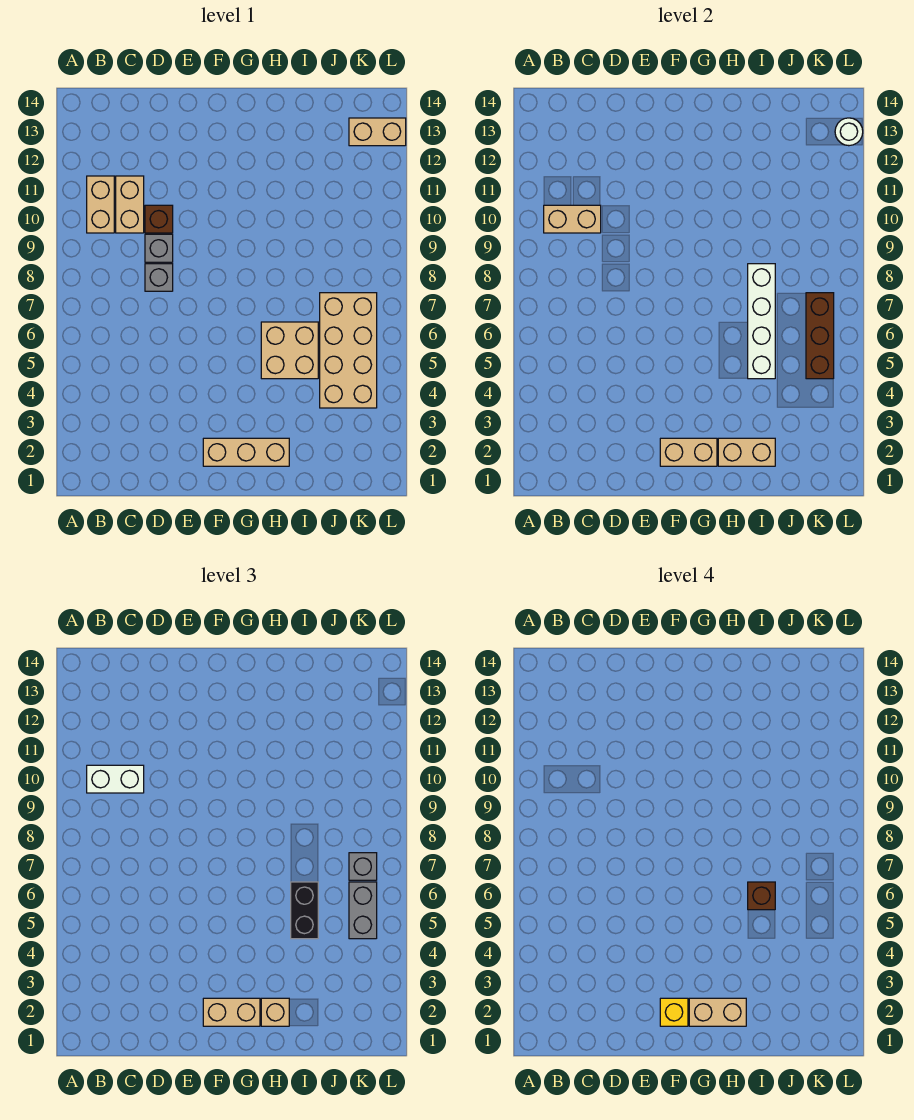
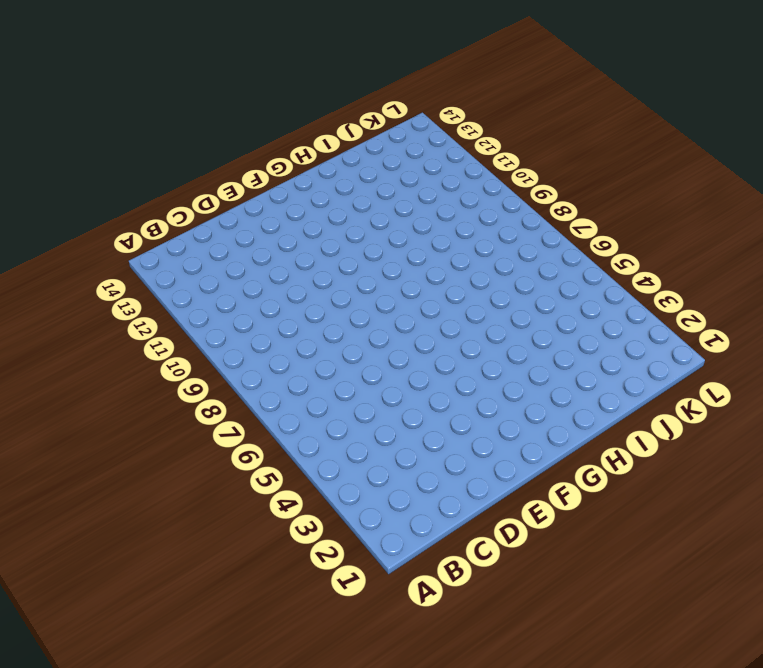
none -> tan 1x2 brick [87,176,114,233]
none -> tan 1x2 brick [116,176,144,233]
none -> grey 1x1 brick [145,264,173,291]

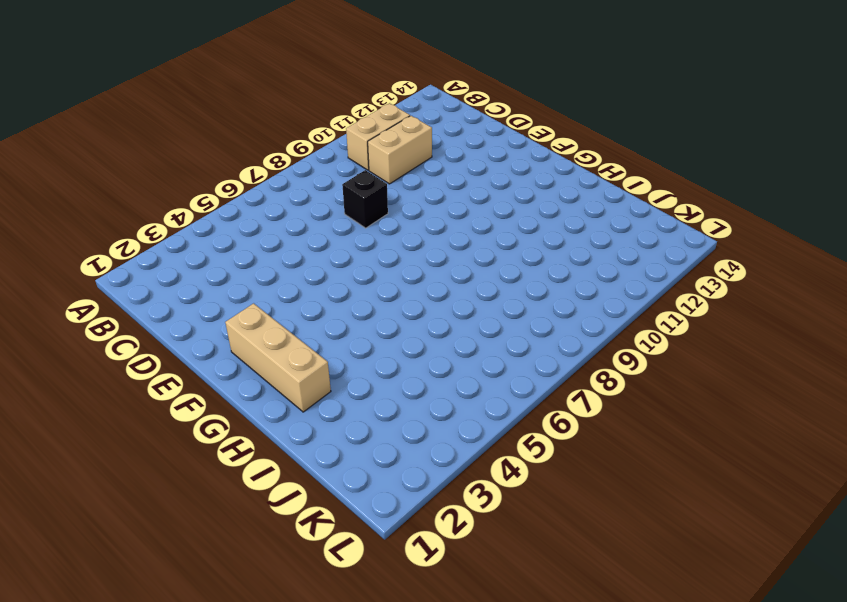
black 1x1 brick [342,170,388,228] -> grey 1x1 brick [145,264,173,291]
none -> grey 1x1 brick [145,234,173,262]
none -> brown 1x1 brick [145,205,173,233]
none -> tan 2x2 brick [261,322,318,379]

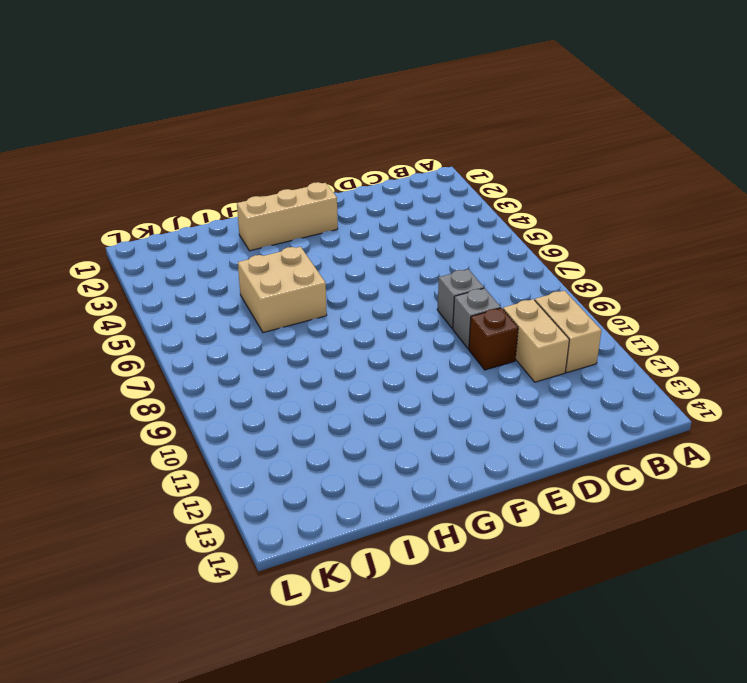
none -> tan 2x4 brick [320,293,377,408]
none -> tan 1x2 brick [349,118,406,146]
none -> tan 1x2 brick [544,205,601,233]

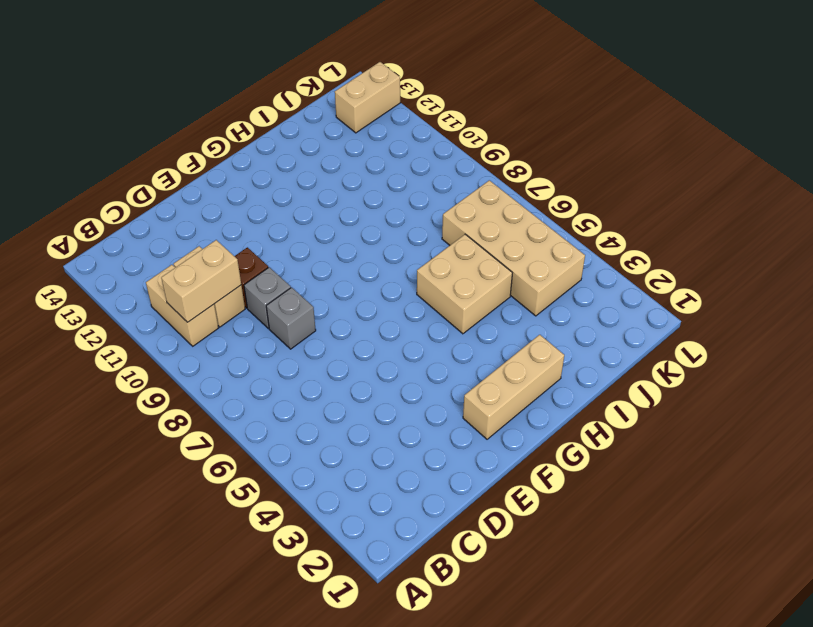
none -> tan 1x2 brick [660,438,717,466]
none -> tan 1x2 brick [718,438,775,466]
none -> white 1x4 brick [748,264,775,379]

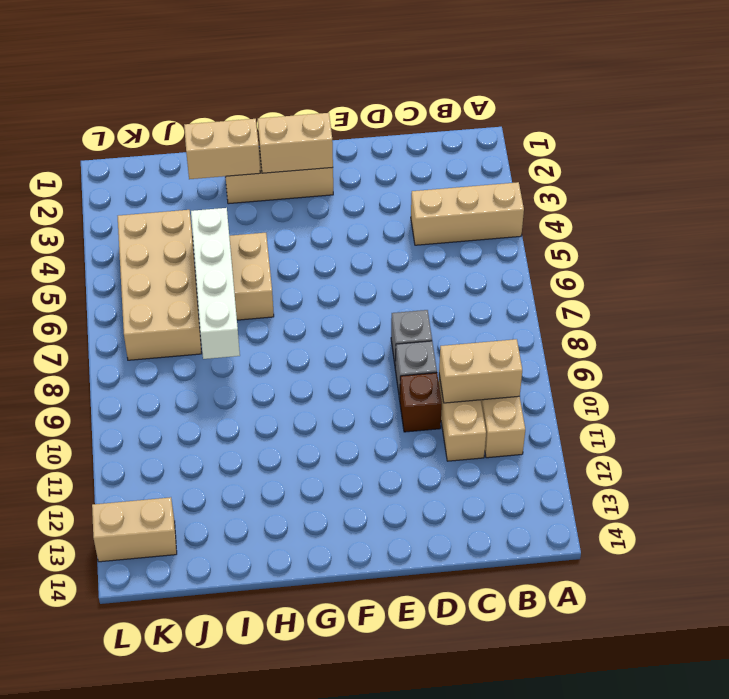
tan 1x3 brick [411,182,524,245] -> none
none -> brown 1x3 brick [806,293,834,379]
none -> white 1x1 round brick [835,118,863,146]
none -> white 1x2 brick [87,765,144,793]

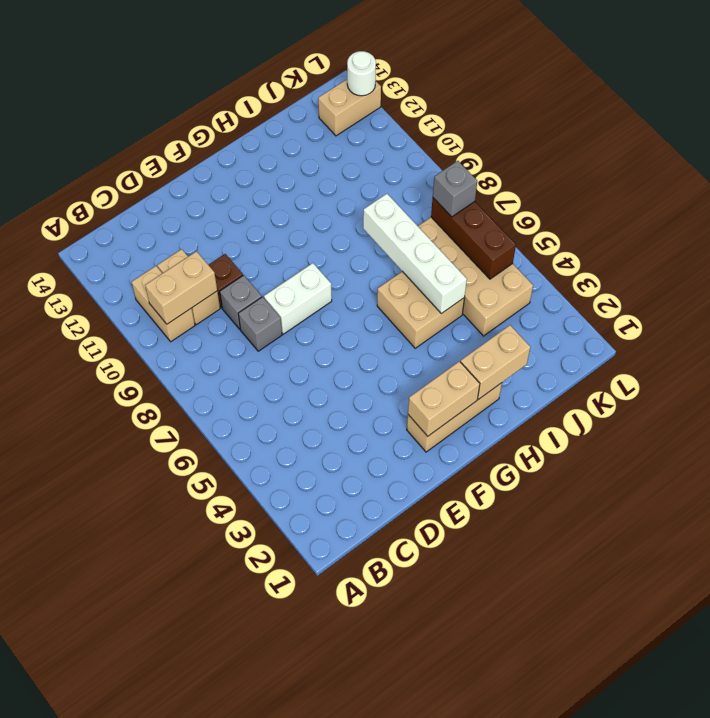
white 1x2 brick [264,263,332,334] -> white 1x2 brick moved to [87,765,144,793]
none -> tan 1x2 brick [203,998,260,1026]
none -> tan 1x1 brick [261,998,289,1026]
none -> black 1x2 brick [291,882,318,939]

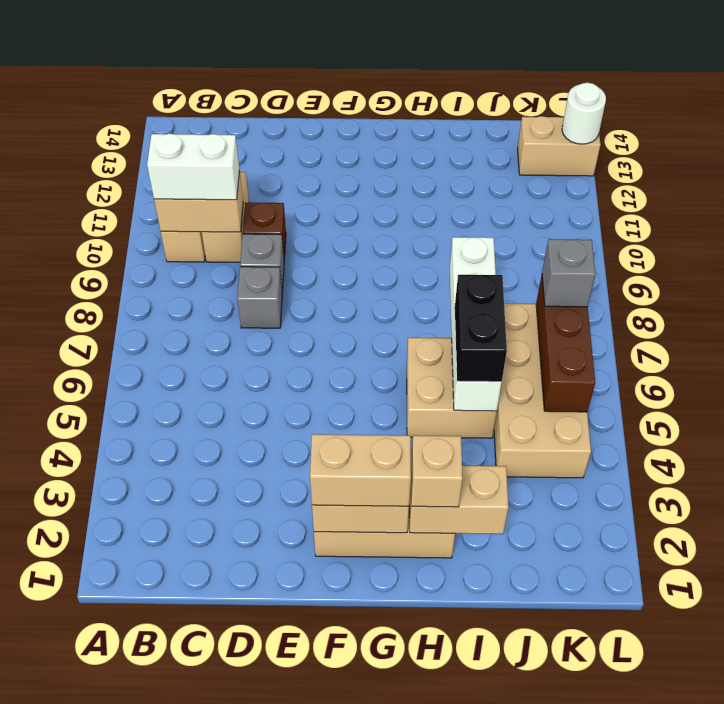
none -> grey 1x2 brick [349,882,377,939]
none -> yellow 1x1 brick [660,998,688,1026]
none -> tan 1x2 brick [689,998,746,1026]

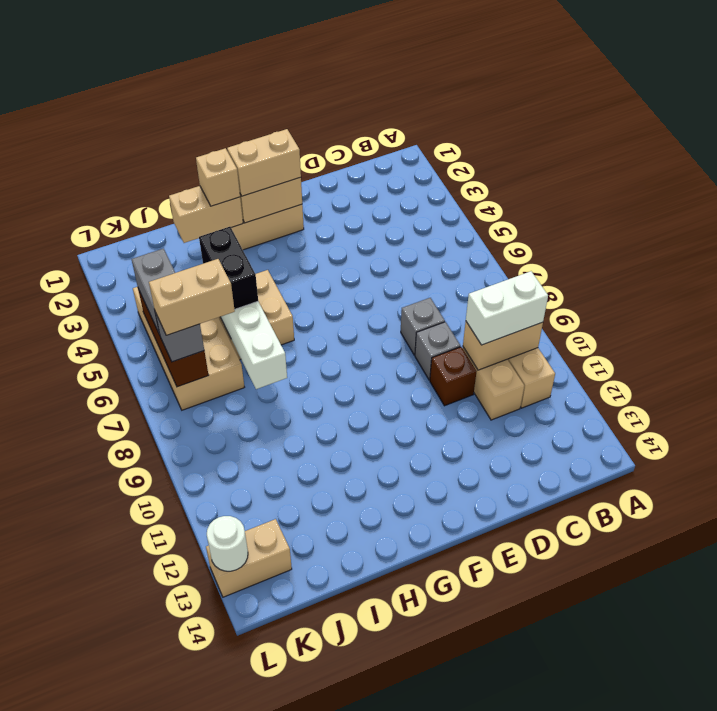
tan 1x2 brick [149,259,235,335] -> tan 1x2 brick moved to [689,998,746,1026]
none -> yellow 1x1 brick [660,998,688,1026]
none -> brown 1x1 brick [748,882,775,910]

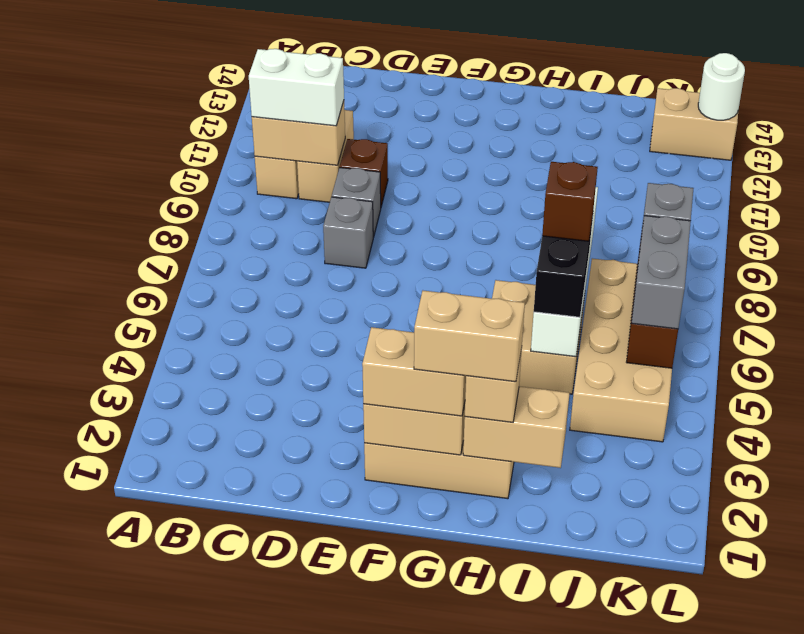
none -> yellow 1x1 brick [660,998,688,1026]

